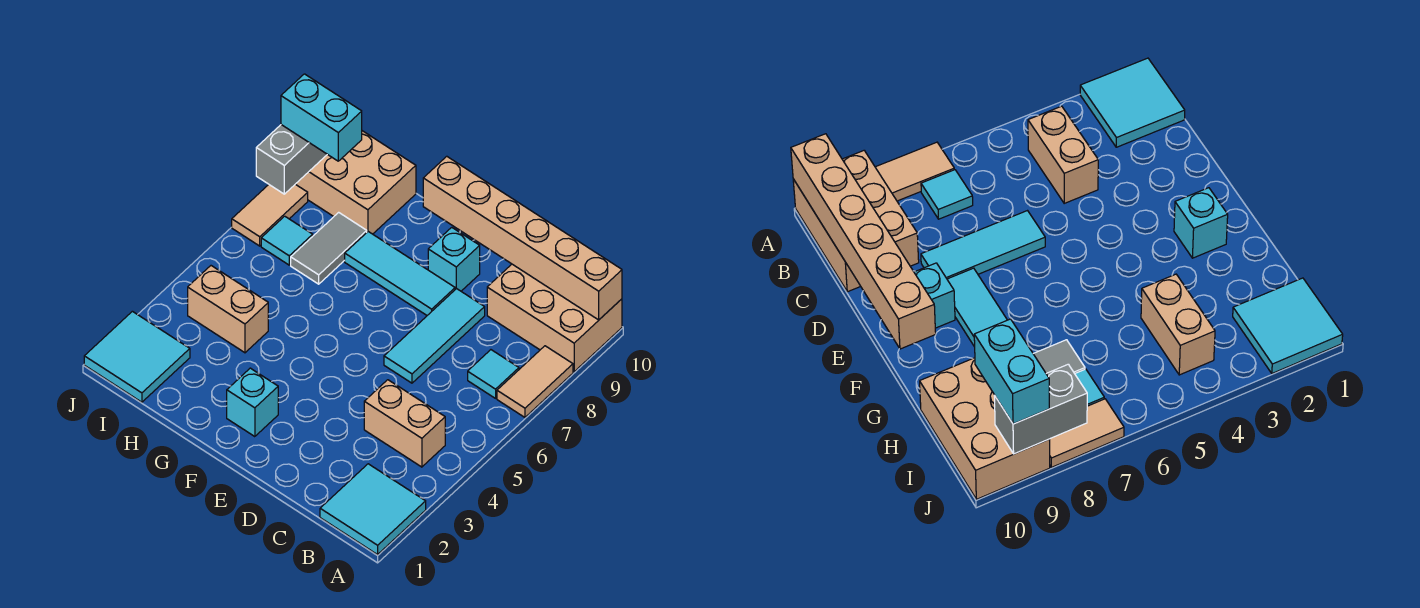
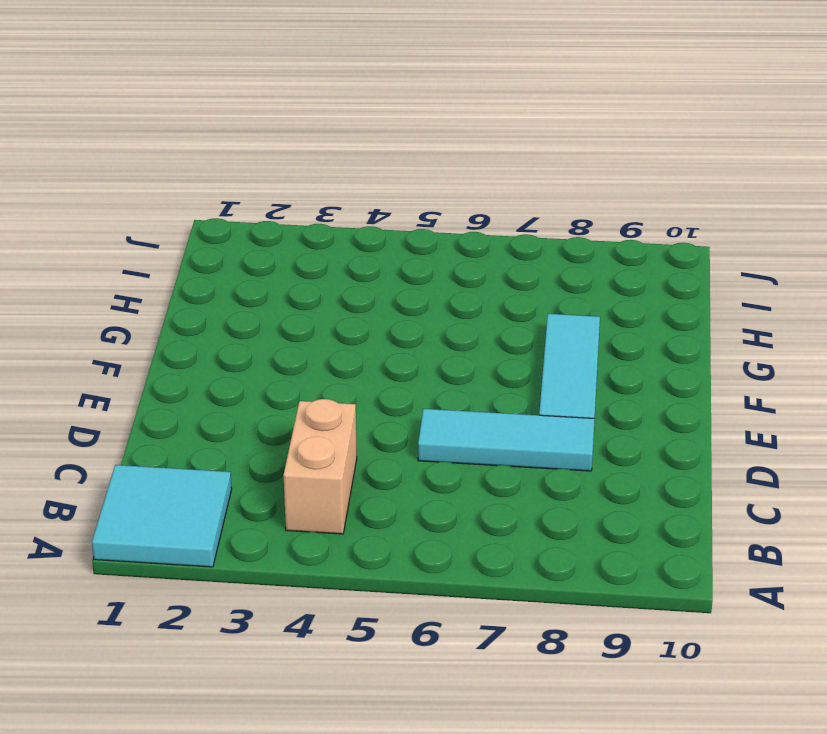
none -> tan 1x2 tile [497,346,573,417]
none -> tan 2x3 brick [487,264,622,372]
none -> cyan 1x1 tile [468,350,519,398]

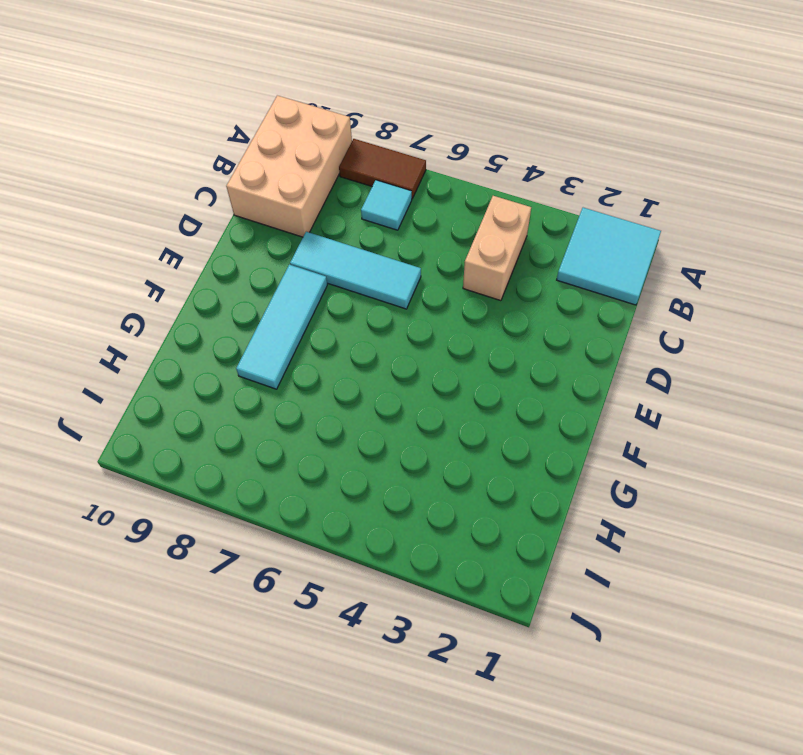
brown 1x2 tile [339,139,426,199] -> tan 1x2 tile [497,346,573,417]
none -> cyan 1x1 brick [428,227,480,291]
none -> cyan 1x1 brick [227,368,278,437]
none -> tan 1x2 brick [188,266,268,353]

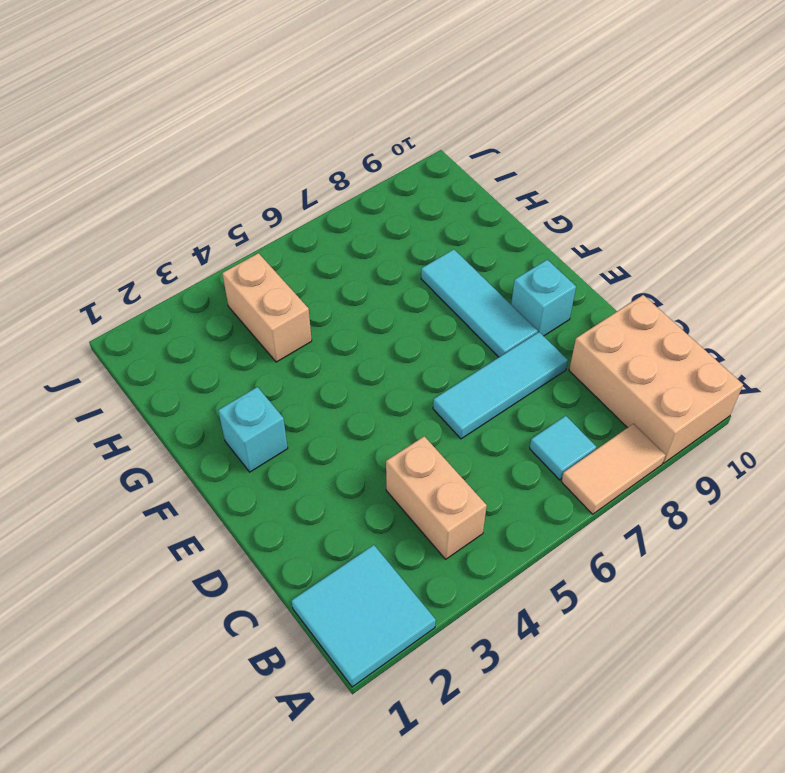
none -> grey 1x2 tile [291,212,367,284]
none -> tan 2x3 brick [296,131,416,234]
none -> cyan 2x2 tile [84,311,190,402]

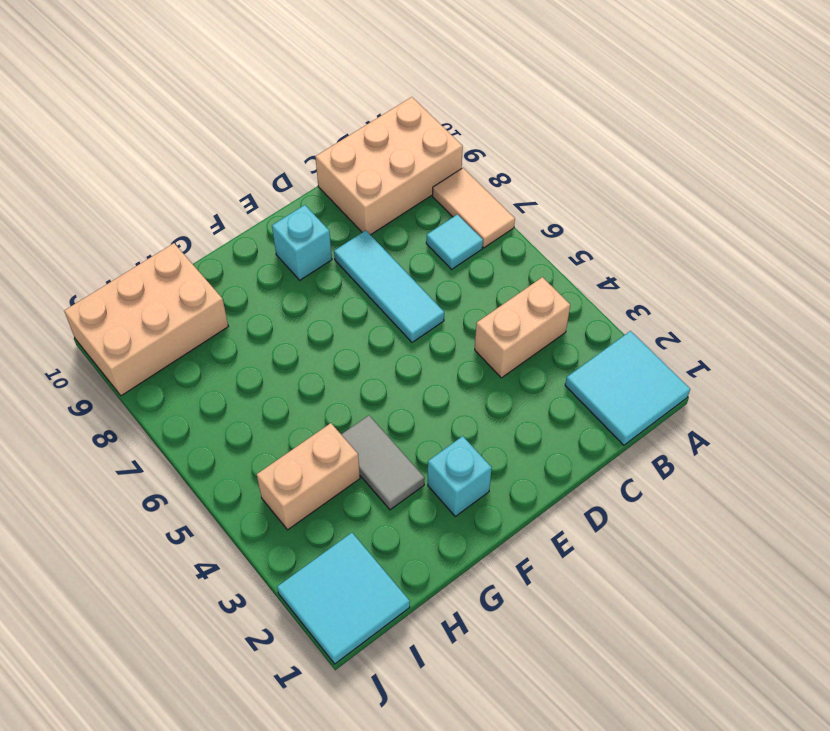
grey 1x2 tile [341,415,425,510] -> grey 1x2 tile moved to [291,212,367,284]
none -> cyan 1x3 tile [345,232,455,315]
none -> cyan 1x1 tile [261,216,313,265]
none -> tan 1x2 tile [232,184,308,246]

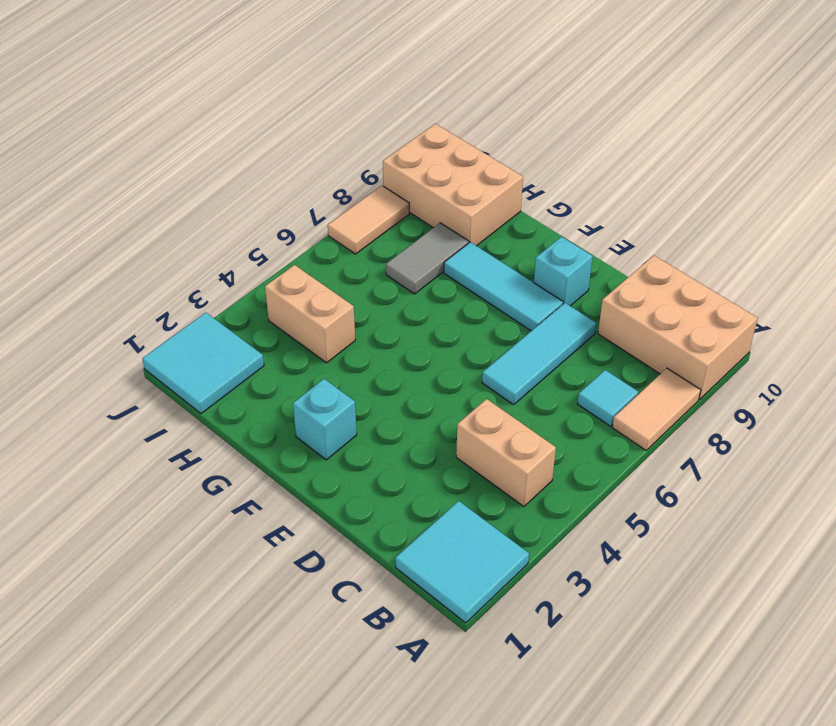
none -> cyan 1x1 tile [261,216,313,265]
none -> tan 1x6 brick [423,156,622,320]
none -> grey 1x2 brick [256,125,327,194]

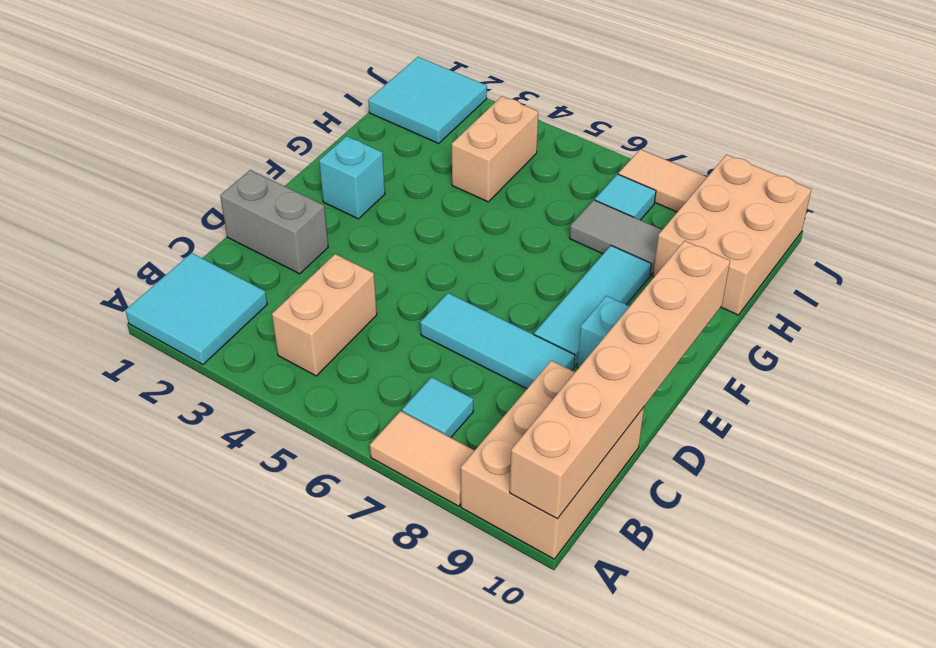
grey 1x2 brick [220,170,328,274] -> grey 1x2 brick moved to [256,125,327,194]
none -> cyan 1x2 brick [281,74,362,161]

